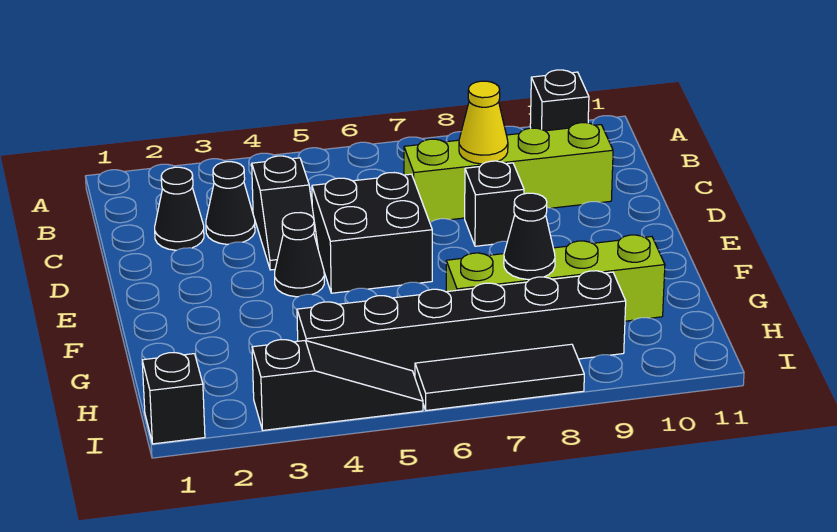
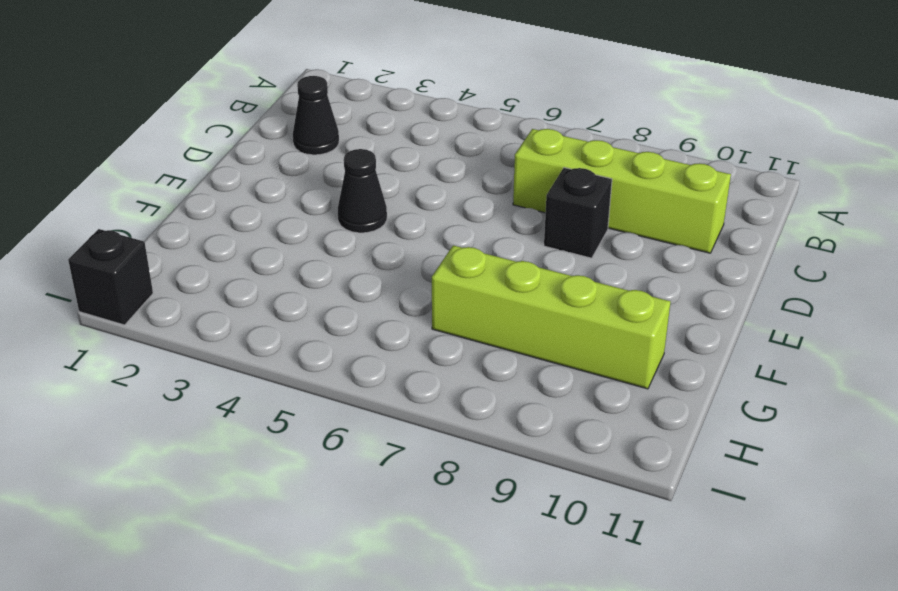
none -> black 1x1 brick [530,70,589,131]
none -> black 1x1 cone [206,162,255,244]
none -> black 1x2 slope [252,156,318,270]

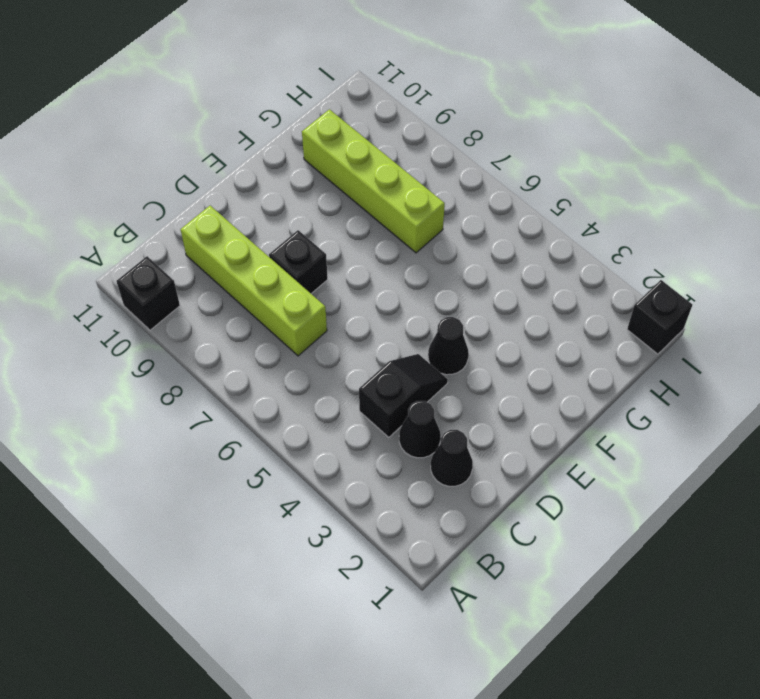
none -> black 2x2 brick [312,173,432,293]
none -> black 1x6 brick [297,271,626,376]
none -> black 1x3 slope [252,340,423,430]

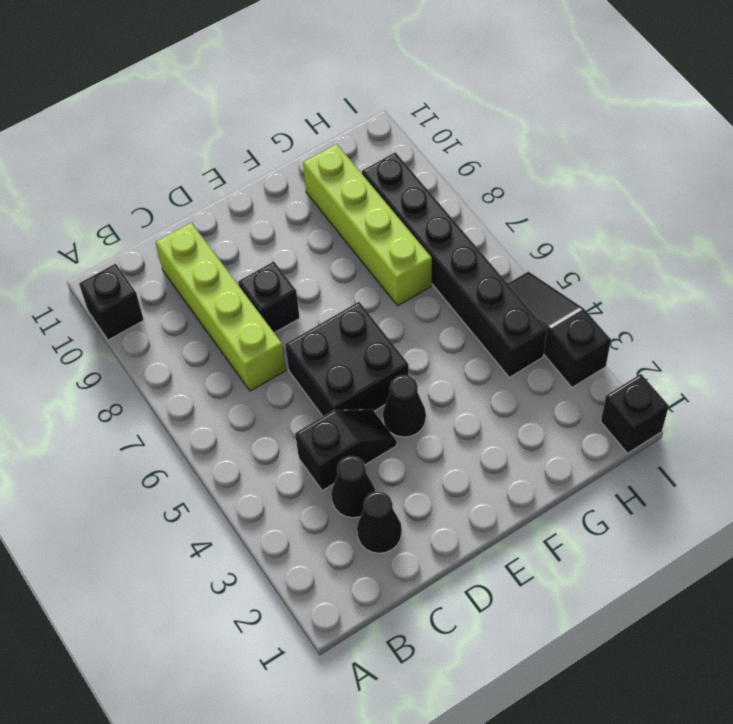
none -> black 1x3 tile [415,344,584,411]
none -> yellow 1x1 cone [459,81,508,164]
none -> black 1x1 cone [504,193,555,279]

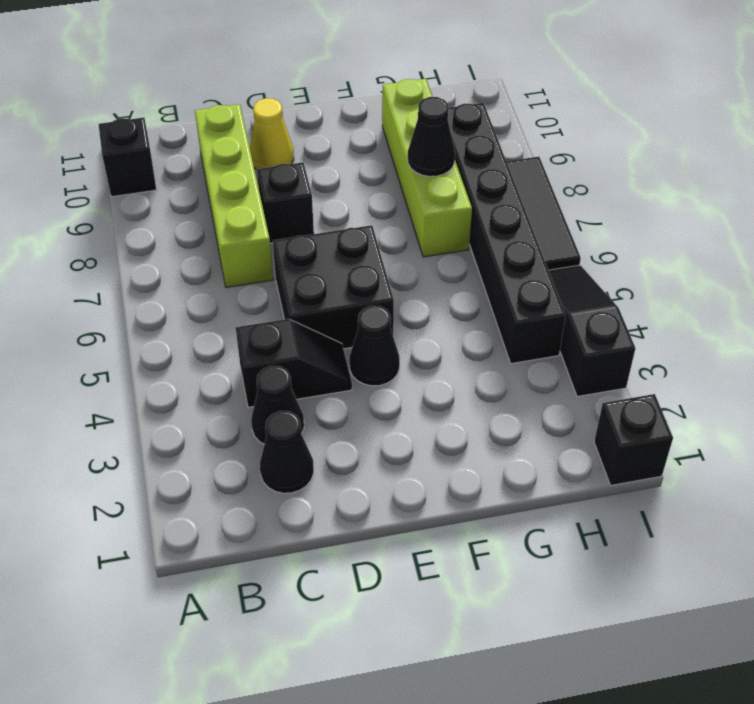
yellow 1x1 cone [250,98,294,169] -> yellow 1x1 cone moved to [459,81,508,164]

